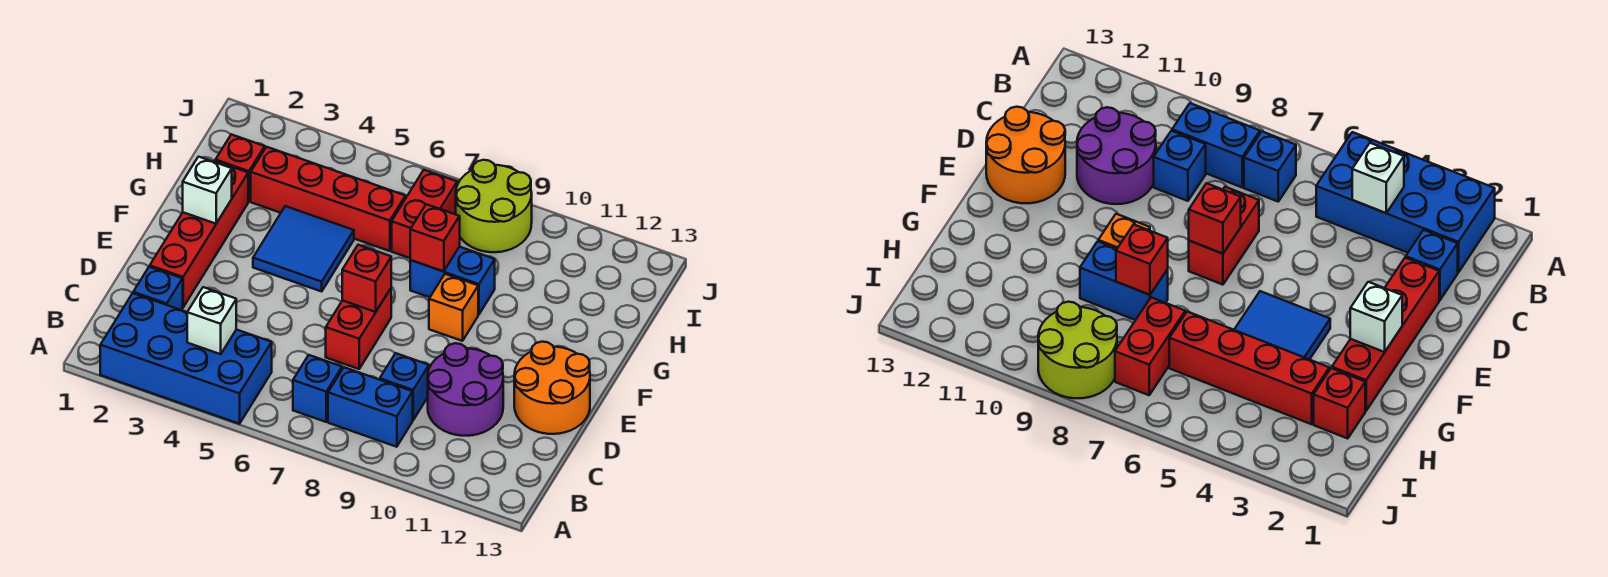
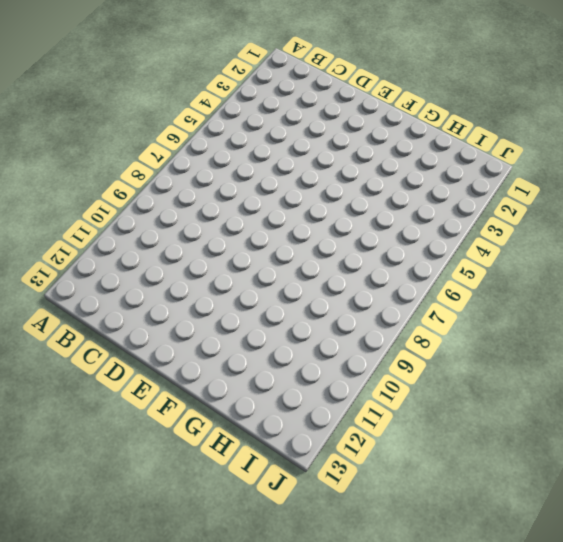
none -> blue 2x4 brick [100,293,272,424]
none -> blue 1x1 brick [293,355,342,422]
none -> blue 1x2 brick [328,367,413,447]

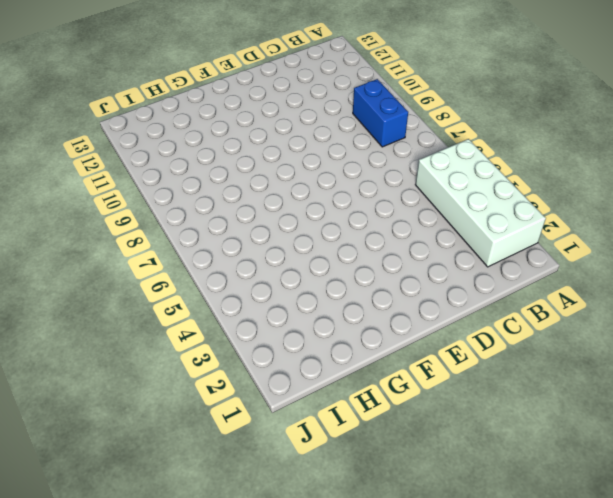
white 2x4 brick [415,139,546,267] -> blue 2x4 brick [100,293,272,424]
none -> blue 1x1 brick [293,355,342,422]
none -> blue 1x1 brick [133,267,183,310]
none -> blue 1x1 brick [380,353,429,420]

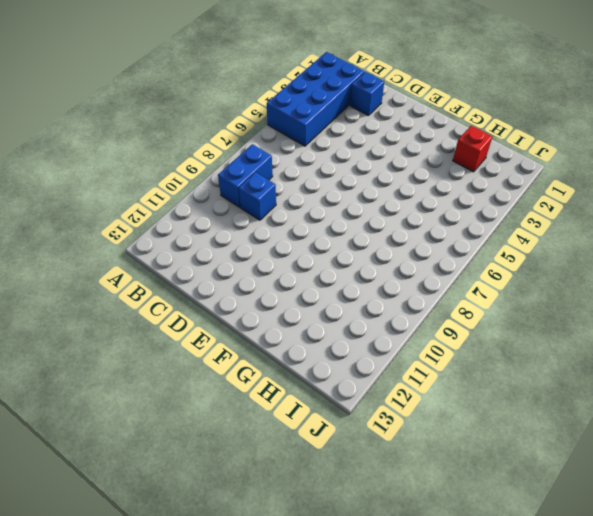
none -> blue 1x1 brick [293,355,342,422]
none -> purple 2x2 round brick [428,343,503,436]
none -> red 1x4 brick [150,161,248,307]

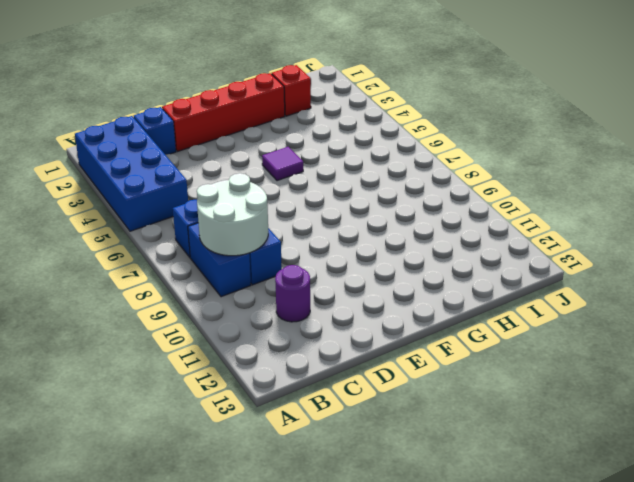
white 2x2 round brick [197,173,268,256] -> none
purple 1x1 round brick [275,265,310,322] -> purple 2x2 round brick [428,343,503,436]
purple 1x1 tile [262,147,303,181] -> blue 2x2 tile [253,206,354,291]
none -> red 1x2 brick [326,289,391,369]
none -> orange 2x2 round brick [514,342,590,434]
none -> orange 1x1 brick [429,274,478,341]

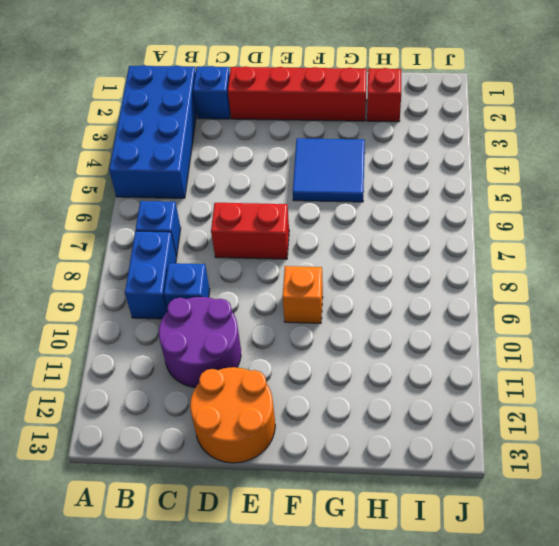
none -> blue 1x2 brick [410,247,495,314]
none -> red 1x4 brick [251,147,406,251]
none -> red 1x2 brick [392,170,457,258]

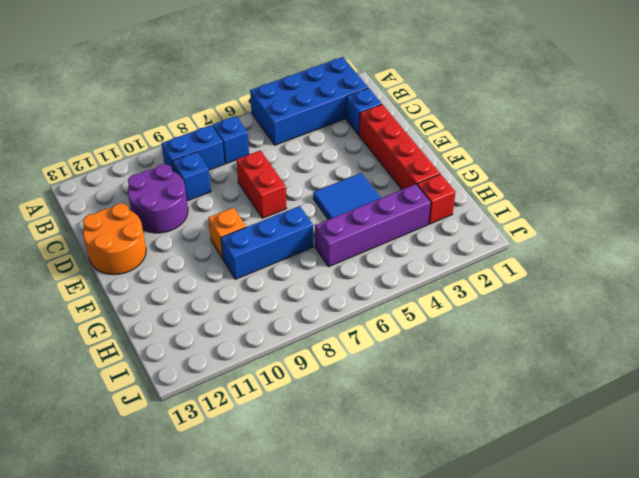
blue 1x3 brick [221,206,313,279] -> blue 1x2 brick [410,247,495,314]
purple 1x4 brick [315,184,431,267] -> red 1x4 brick [251,147,406,251]
none -> red 1x2 brick [392,170,457,258]
none -> lime 2x2 round brick [456,160,532,252]
none -> white 1x1 brick [187,287,236,354]

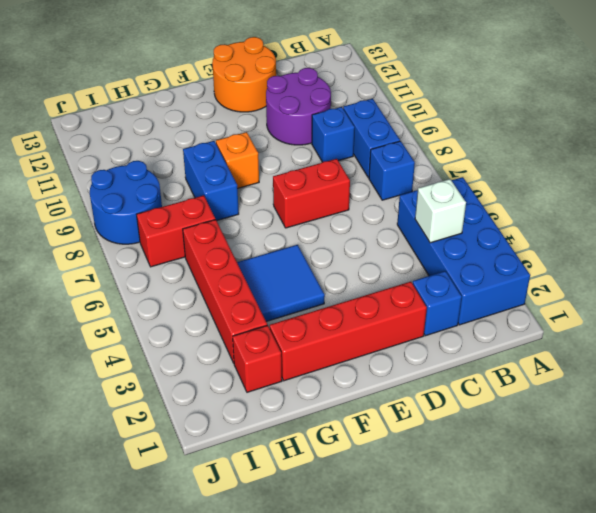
blue 2x2 round brick [90,161,162,244] -> lime 2x2 round brick [456,160,532,252]
none -> red 1x1 brick [342,245,391,312]
none -> white 1x1 brick [183,157,232,224]
none -> red 1x1 brick [410,204,460,272]

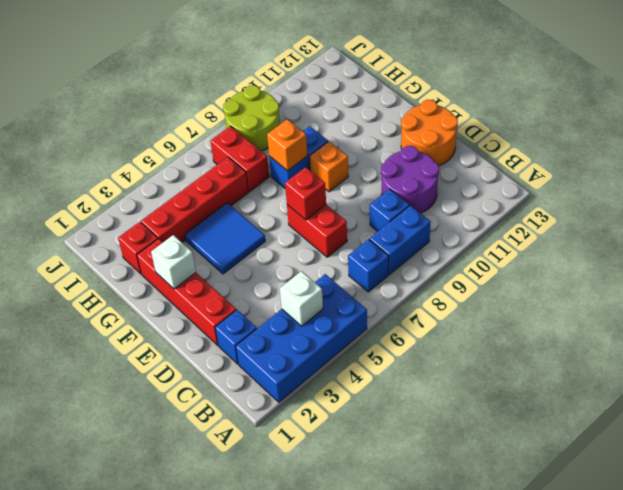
orange 1x1 brick [267,119,307,171] -> red 1x1 brick [410,204,460,272]

